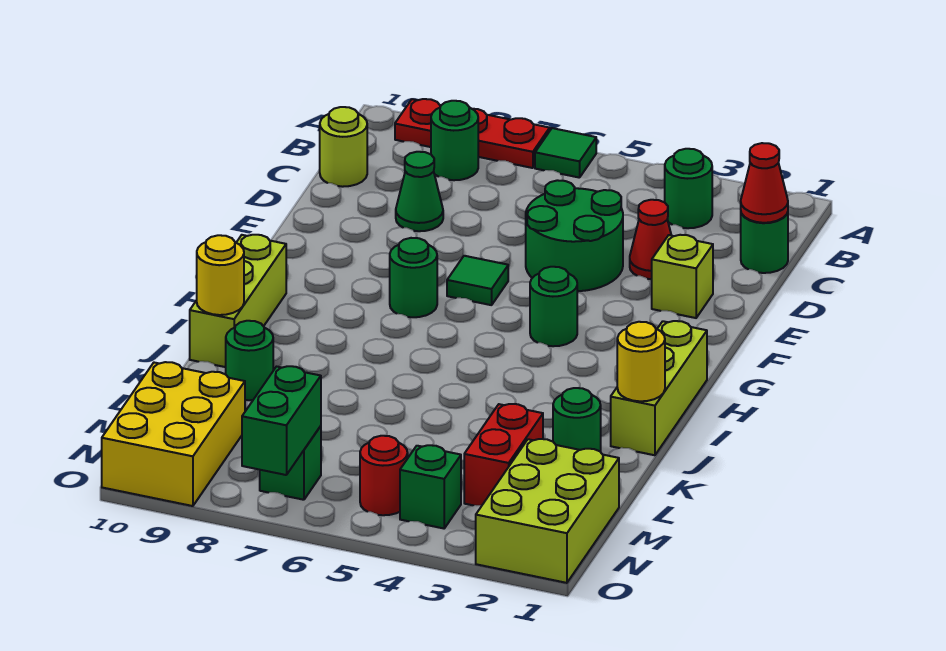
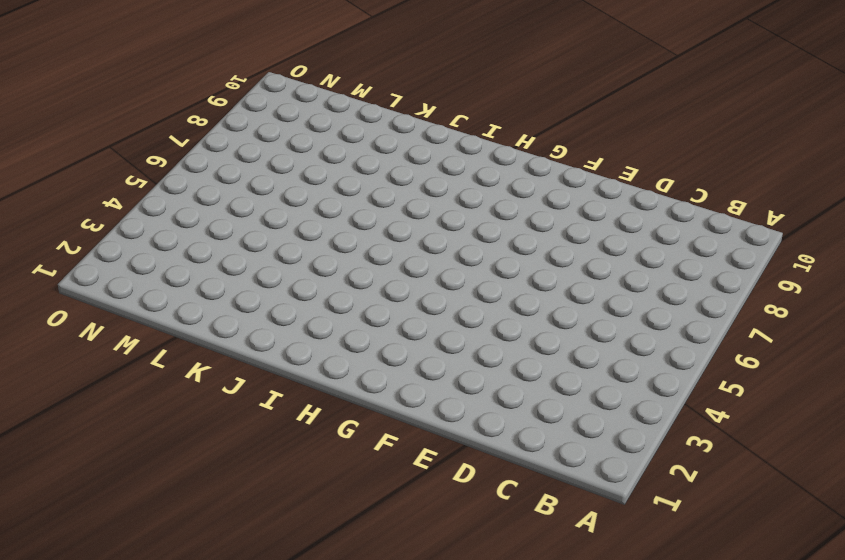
none -> green 1x1 tile [535,128,596,178]
none -> red 1x3 plate [395,99,550,168]
none -> green 1x1 round brick [665,149,712,228]

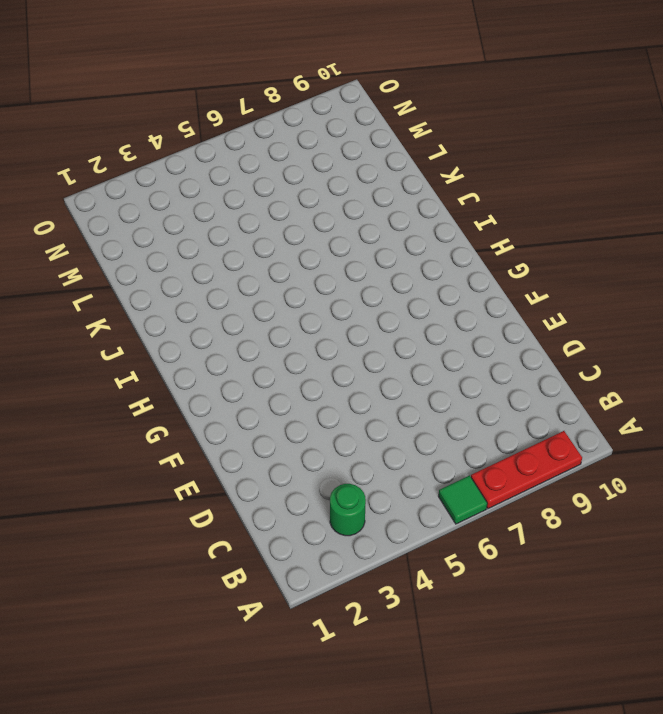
none -> green 1x1 round brick [431,101,478,180]
none -> green 1x1 round brick [741,212,788,273]
none -> lime 1x1 round brick [320,107,367,187]

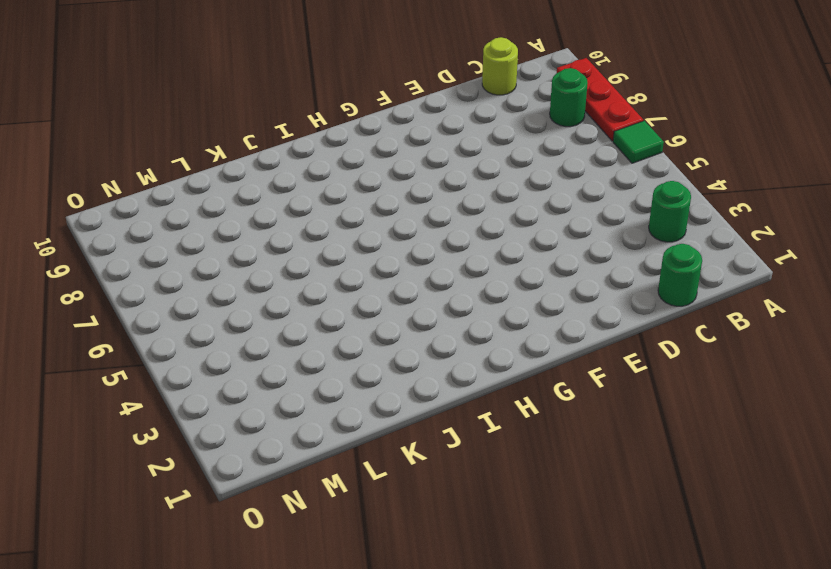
none -> red 1x1 cone [630,200,671,279]
none -> green 2x2 round brick [526,180,623,291]
none -> green 1x1 cone [396,152,443,231]

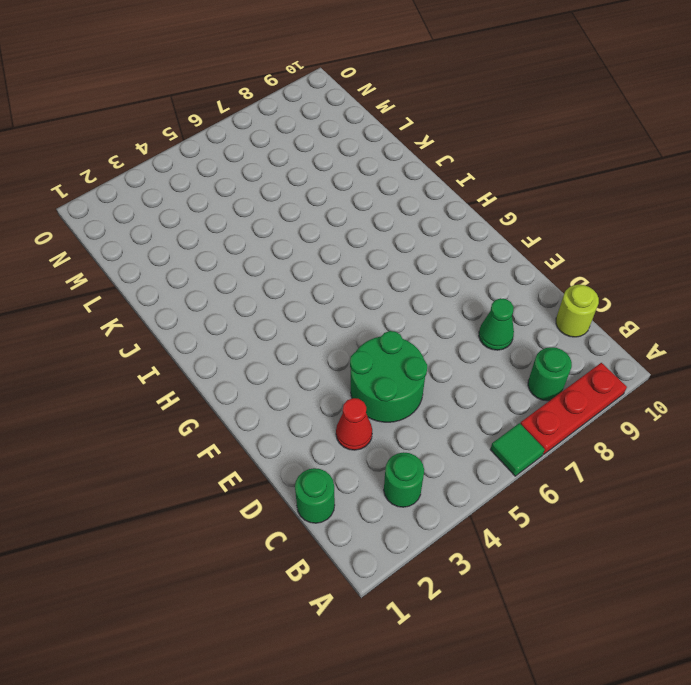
none -> lime 1x1 brick [652,235,713,318]
none -> green 1x1 tile [447,256,508,305]
none -> green 1x1 round brick [530,267,577,346]

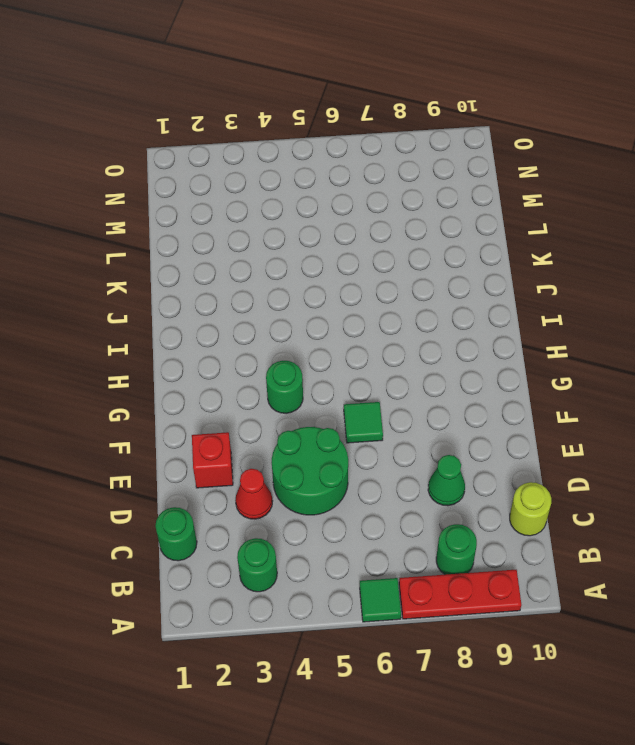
red 1x1 brick [192,432,233,488] -> lime 1x1 brick [652,235,713,318]
none -> green 1x1 round brick [390,238,437,317]
none -> lime 1x3 brick [611,321,707,455]
none -> lime 1x3 brick [190,235,286,367]

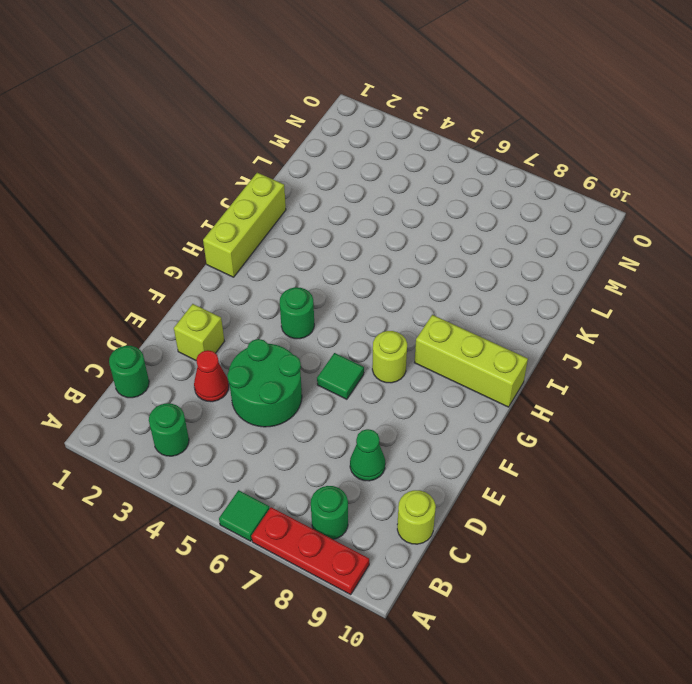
lime 1x1 round brick [372,331,407,383] -> green 1x1 round brick [390,238,437,317]
lime 1x3 brick [415,315,528,407] -> lime 1x3 brick turned to [190,235,286,367]
none -> green 1x1 round brick [553,388,601,452]
none -> green 1x1 round brick [226,321,273,400]
none -> red 1x2 brick [464,404,543,505]

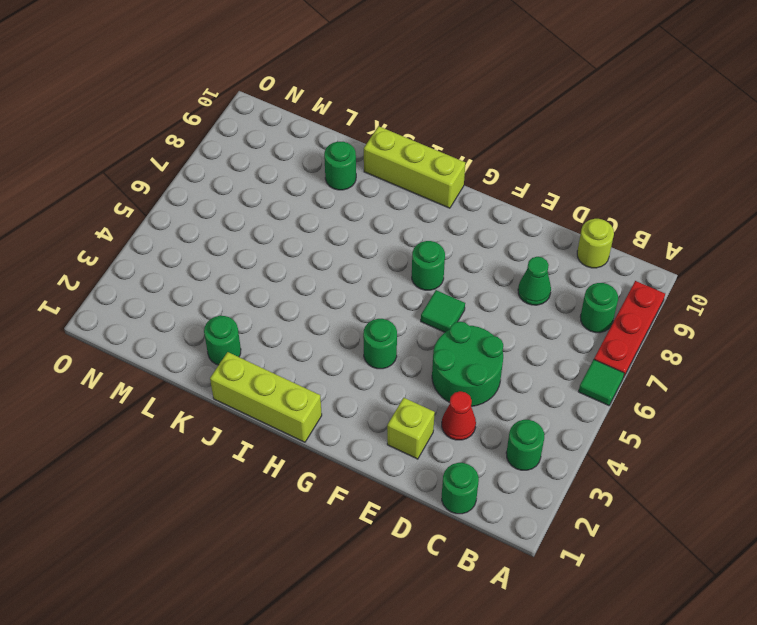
none -> red 1x2 brick [464,404,543,505]
none -> lime 2x3 brick [476,439,619,583]
none -> yellow 2x3 brick [102,362,245,506]

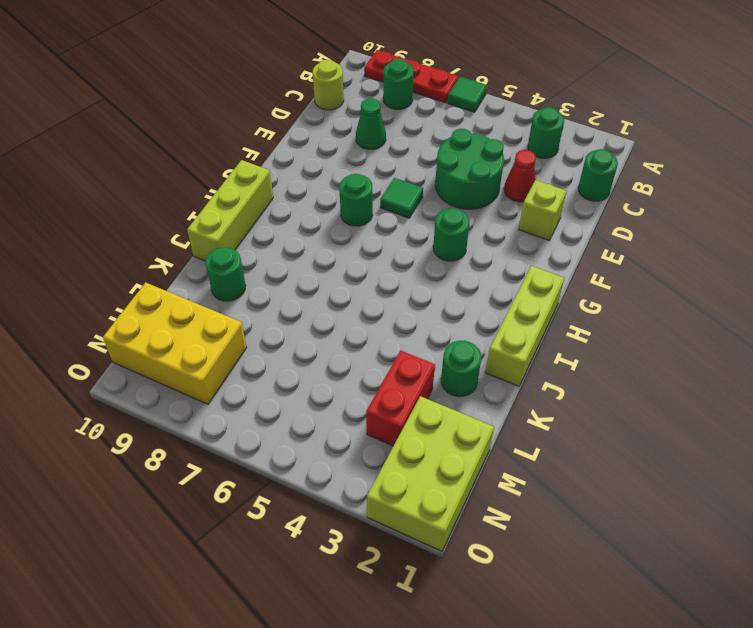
yellow 2x3 brick [103,282,247,404] -> yellow 2x3 brick turned to [102,362,245,506]
none -> green 1x1 brick [400,445,461,528]
none -> red 1x1 round brick [360,436,408,515]
none -> green 1x1 brick [260,426,321,500]

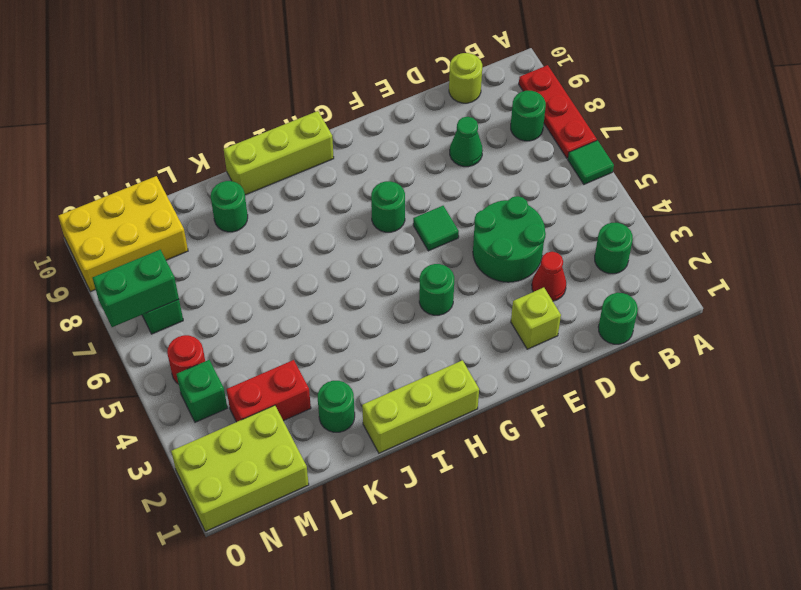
none -> red 1x1 cone [741,143,788,223]
none -> yellow 1x1 round brick [617,322,665,401]
none -> yellow 1x1 round brick [197,235,244,315]

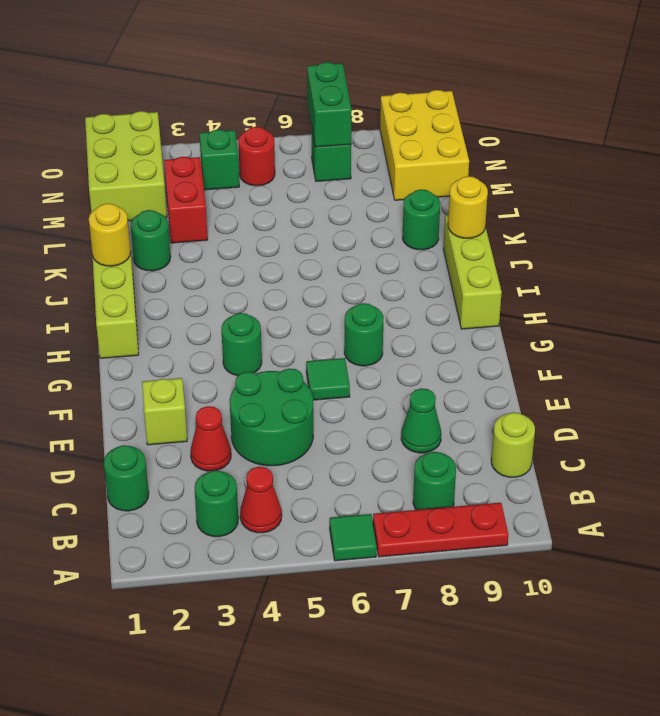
red 1x1 cone [240,467,282,533] -> red 1x1 cone moved to [741,143,788,223]

